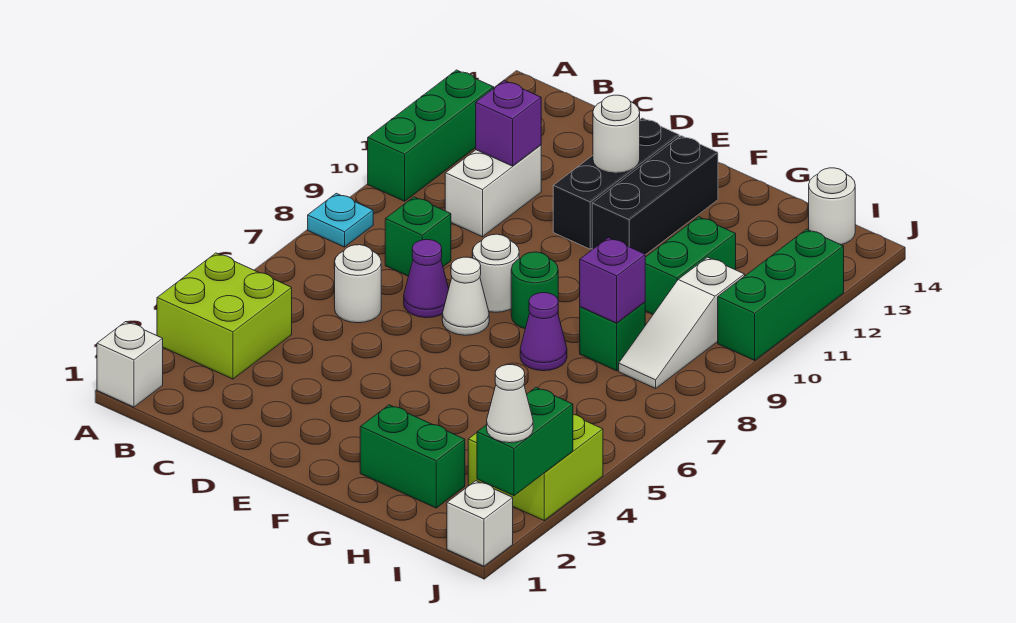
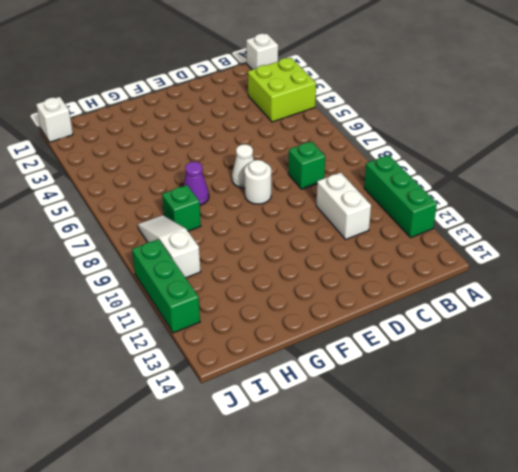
none -> cyan 1x1 plate [308,193,373,247]
none -> white 1x1 round brick [335,245,381,323]
none -> purple 1x1 cone [404,240,449,318]

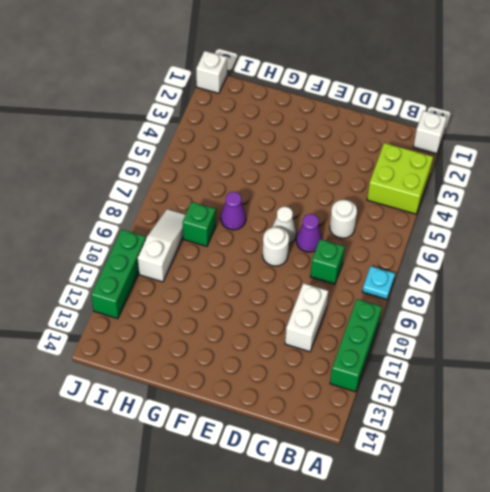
none -> black 1x3 brick [553,118,679,249]
none -> green 1x1 round brick [511,252,558,329]
none -> black 1x3 brick [592,136,718,255]

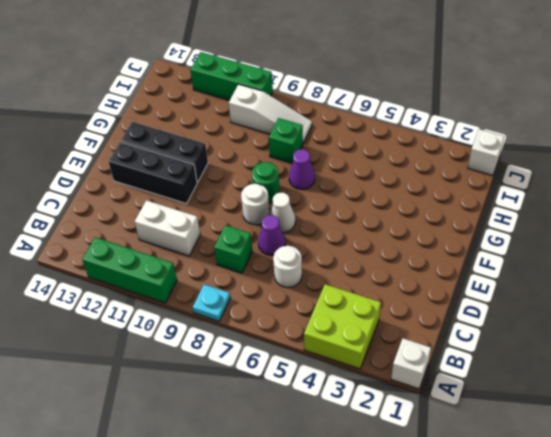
none -> green 1x2 brick [360,405,465,508]
none -> green 1x2 brick [645,217,736,314]
none -> lime 2x2 brick [468,415,603,520]

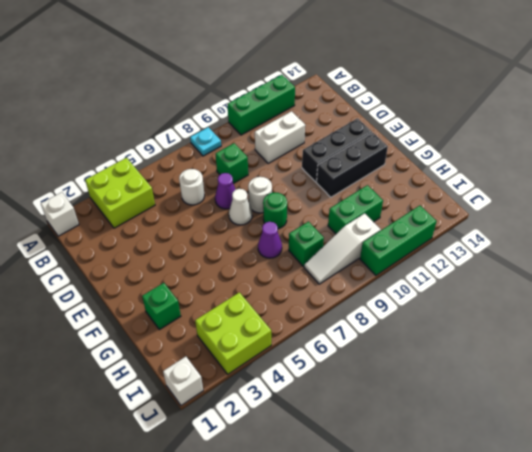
green 1x1 brick [142,283,181,330] -> green 1x2 brick [360,405,465,508]
none -> white 1x1 round brick [809,168,855,245]
none -> purple 1x1 brick [476,81,541,166]
none -> white 1x1 round brick [593,95,640,173]

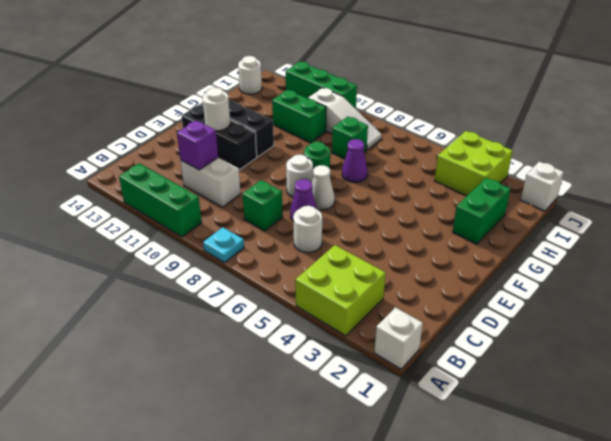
none -> purple 1x1 brick [580,238,645,323]
none -> green 1x2 brick [477,387,573,496]
none -> white 1x1 cone [487,365,533,443]

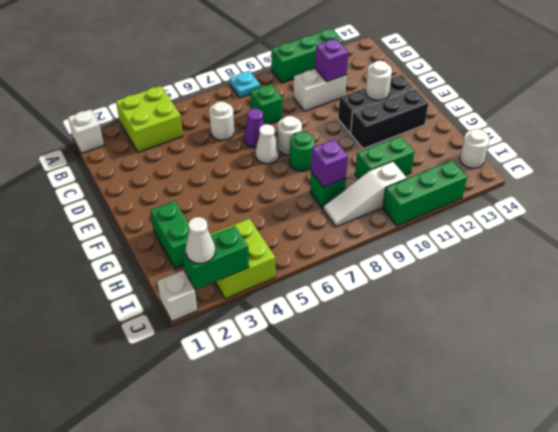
none -> purple 1x1 cone [520,293,567,371]

